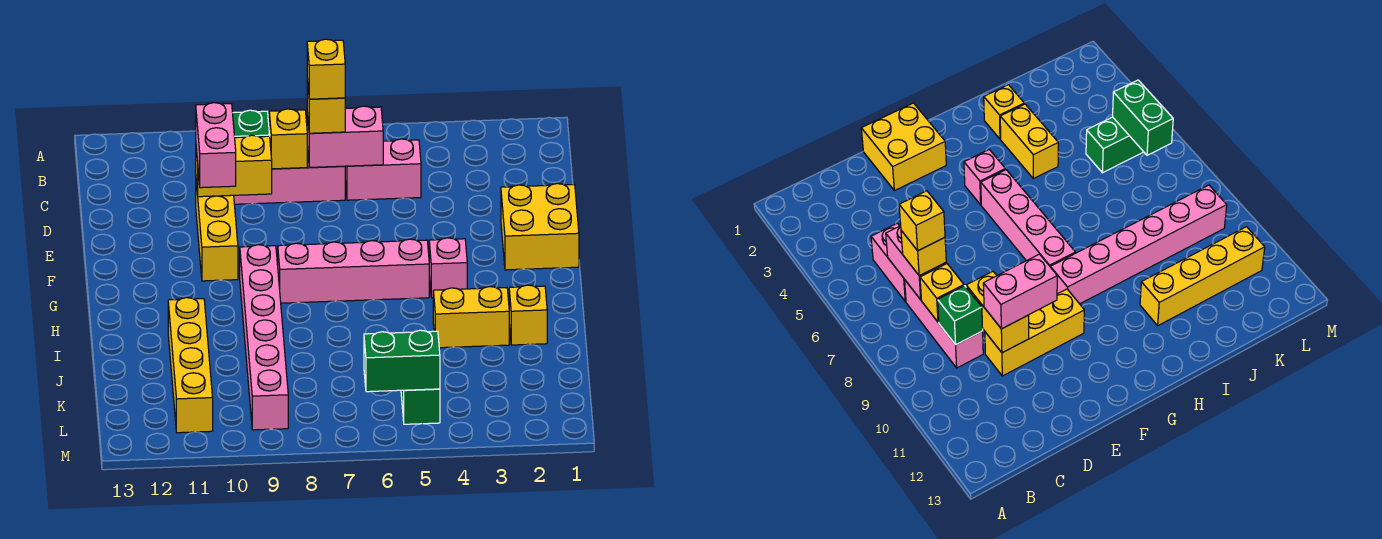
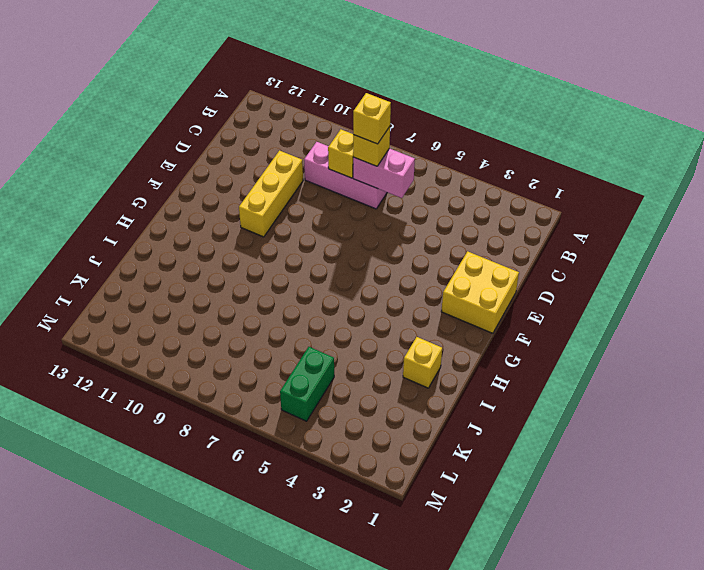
none -> pink 1x2 brick [345,139,421,200]
none -> pink 1x1 brick [429,238,467,298]
none -> pink 1x4 brick [278,239,429,303]

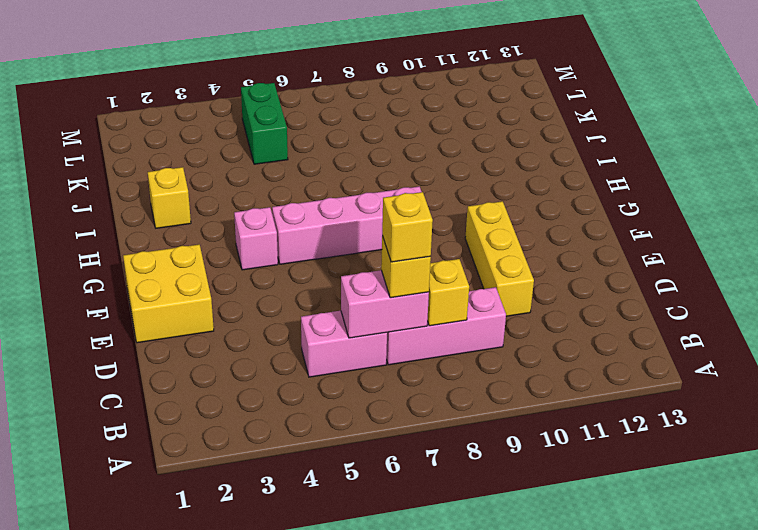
none -> pink 1x6 brick [240,245,288,430]
none -> yellow 1x2 brick [433,287,509,348]
none -> yellow 1x4 brick [168,298,213,433]

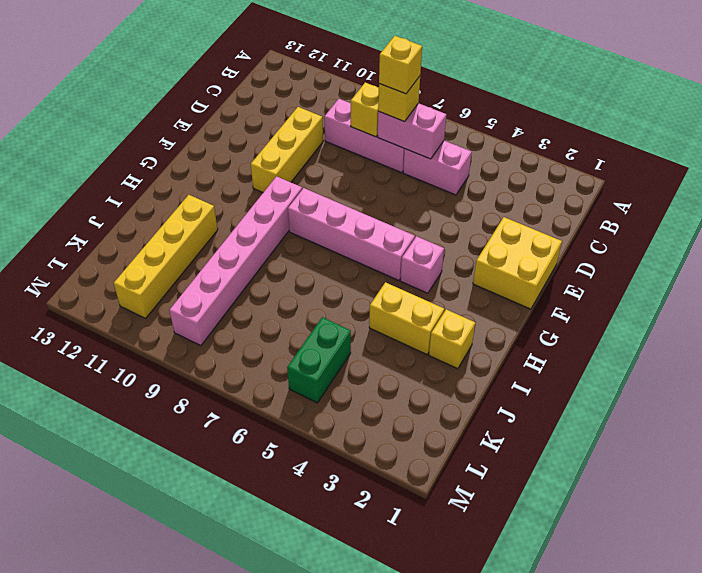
none -> green 1x1 brick [233,110,270,138]
none -> yellow 1x2 brick [196,135,272,197]
none -> green 1x2 brick [364,330,440,392]

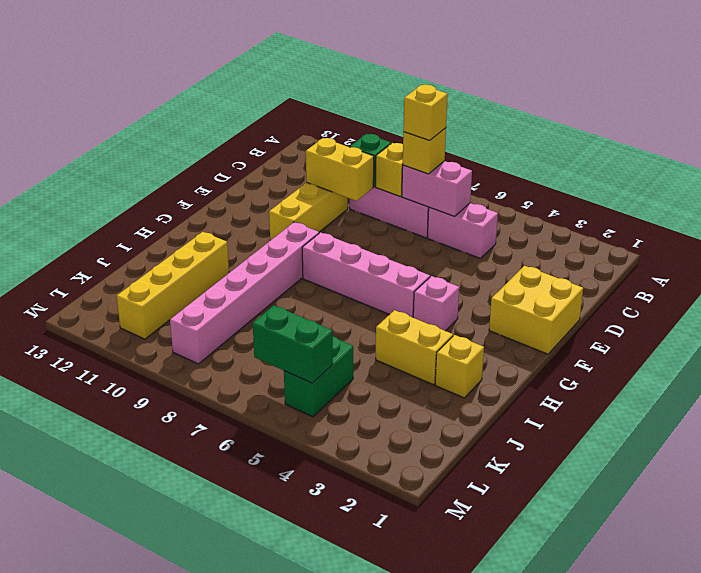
none -> pink 1x2 brick [196,103,236,188]

